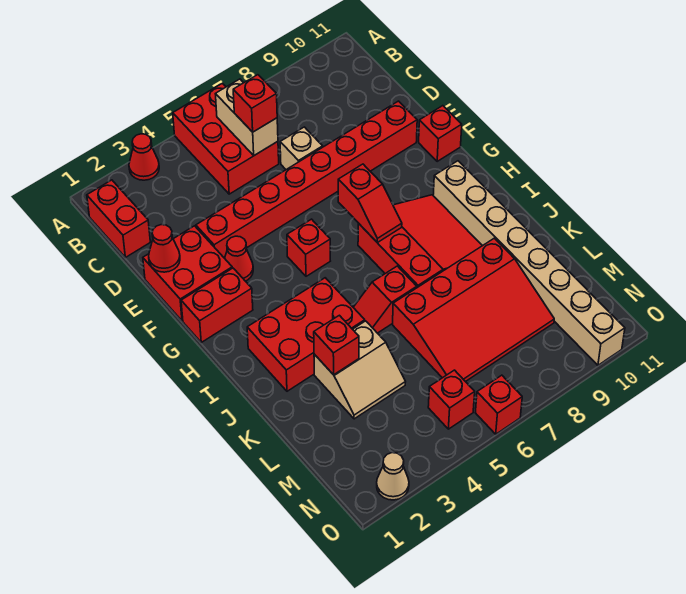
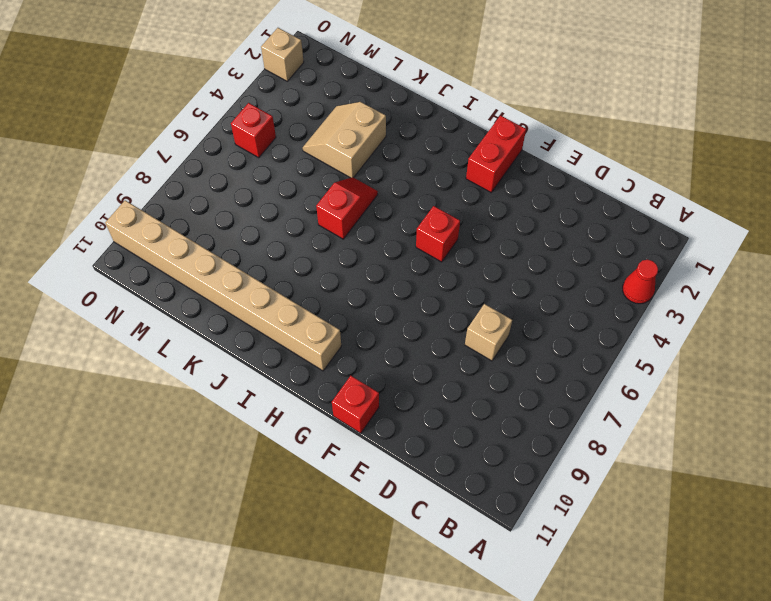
tan 1x1 brick [261,28,304,81] -> tan 1x1 cone [377,453,409,500]
none -> red 2x3 brick [173,83,279,194]
none -> red 1x2 brick [87,180,150,257]
none -> red 2x2 brick [143,226,232,321]

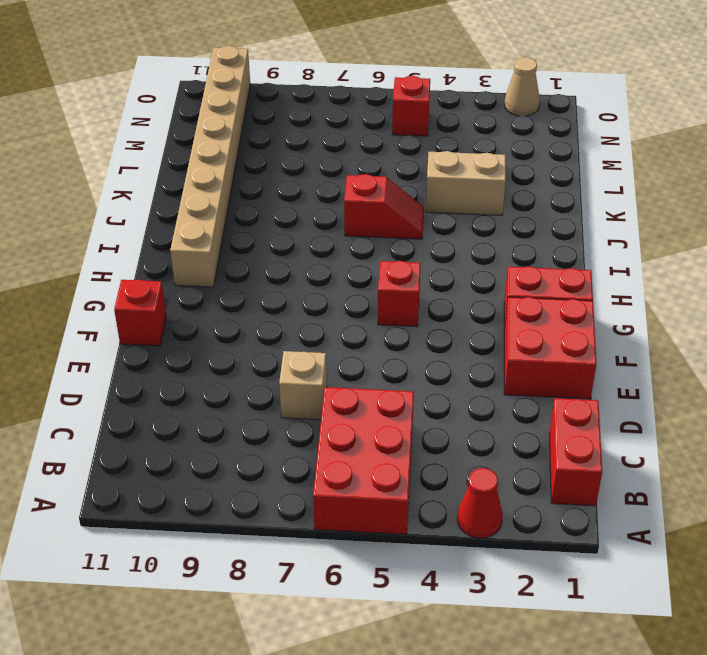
none -> red 1x8 brick [196,101,417,258]
none -> red 1x1 cone [225,236,253,281]
none -> red 3x3 slope [358,195,482,288]

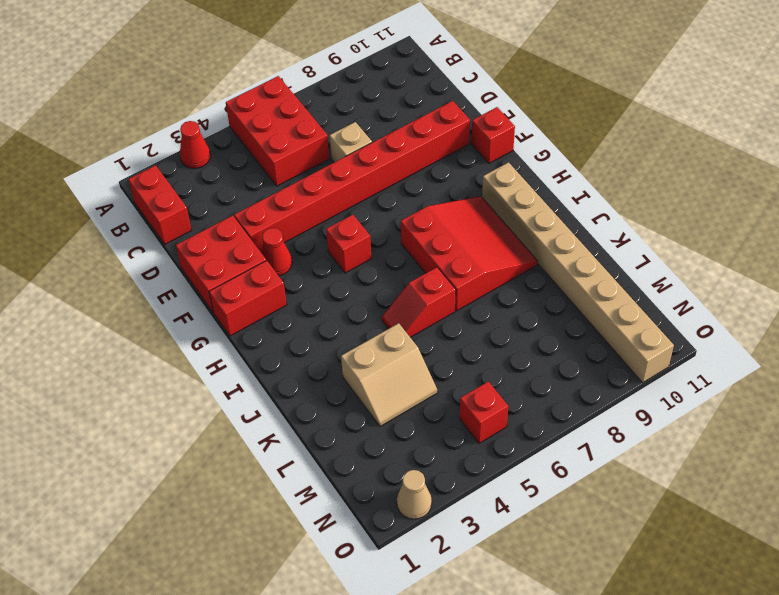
none -> red 2x3 brick [247,278,365,391]
none -> red 3x4 slope [393,238,554,382]
none -> red 1x1 brick [475,375,522,434]

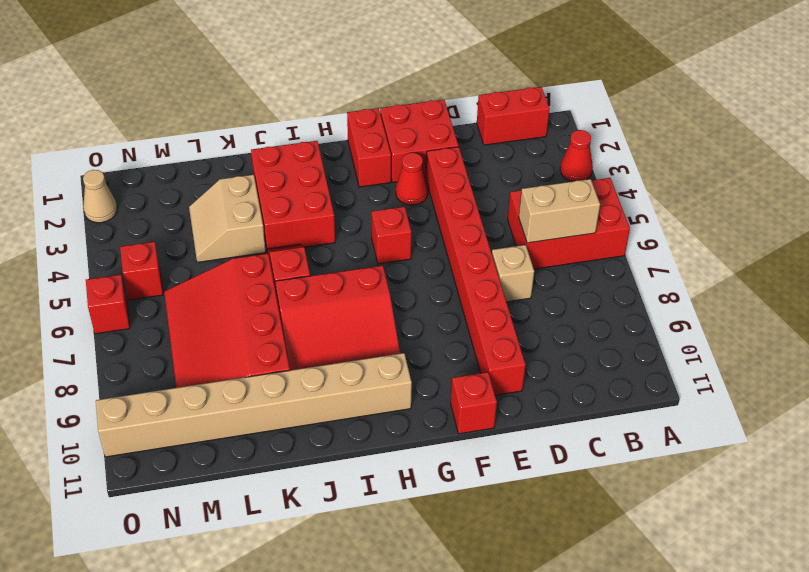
none -> red 1x1 cone [149,225,180,272]
none -> red 1x2 slope [338,164,402,243]
none -> red 1x1 brick [314,315,359,375]

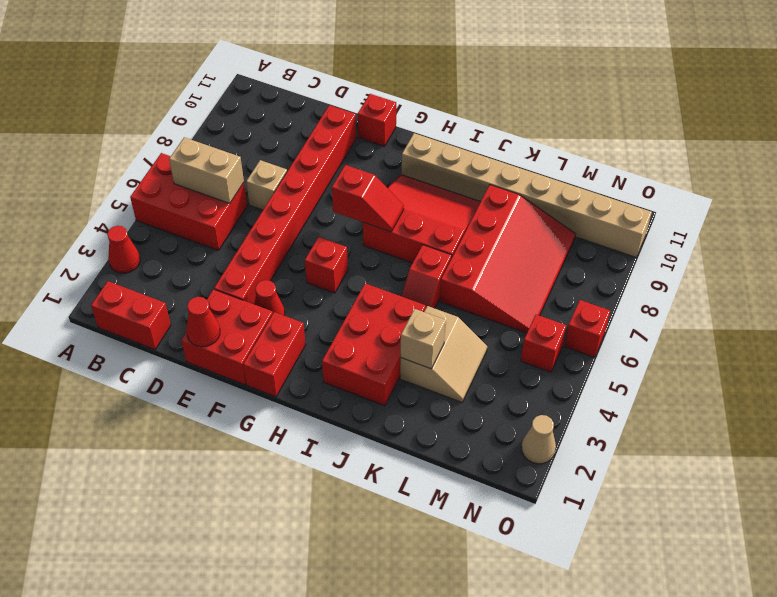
tan 1x1 brick [401,309,446,369] -> red 1x1 brick [314,315,359,375]
none -> red 1x1 brick [233,75,277,132]

